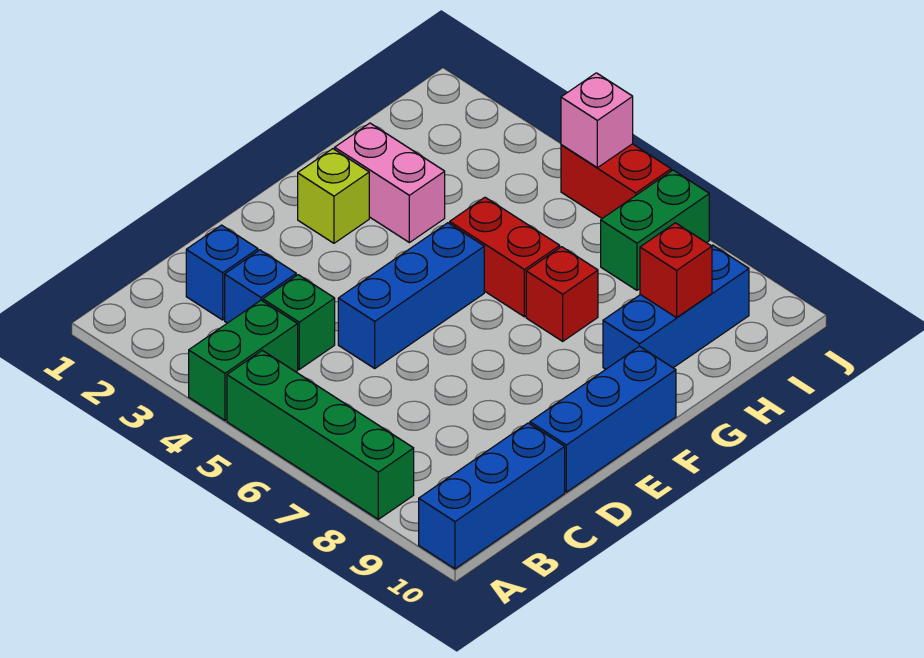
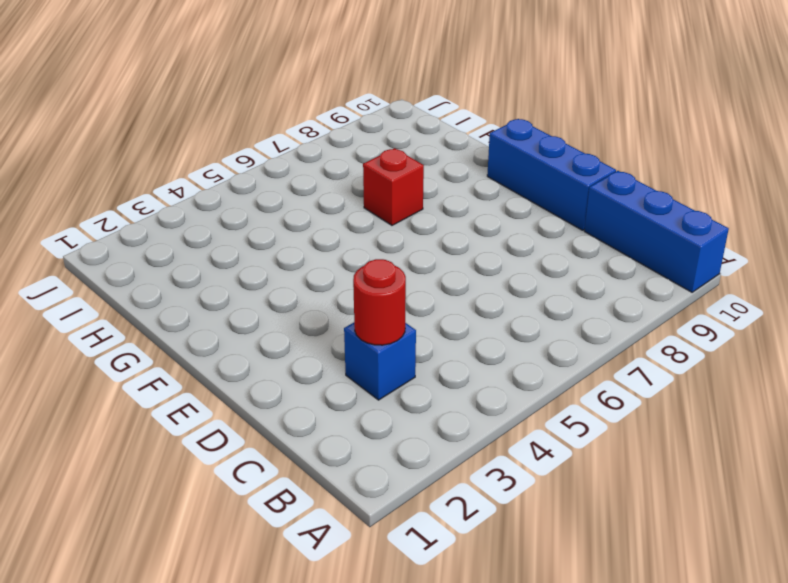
red 1x1 round brick [353,259,406,345] -> none
none -> green 1x2 brick [189,300,298,420]
none -> green 1x4 brick [227,350,414,519]
none -> blue 1x1 brick [186,225,258,320]

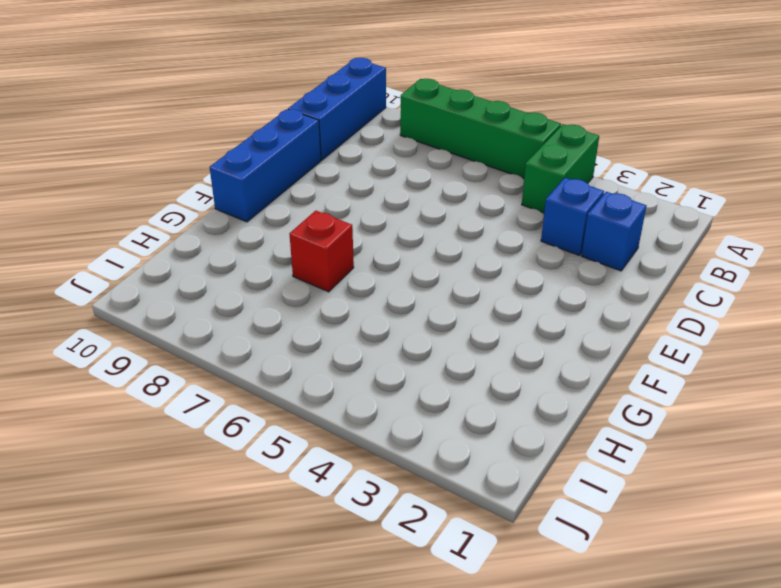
none -> green 1x1 brick [263,275,335,369]
none -> blue 1x3 brick [338,223,484,368]
none -> lime 1x1 brick [298,149,369,243]

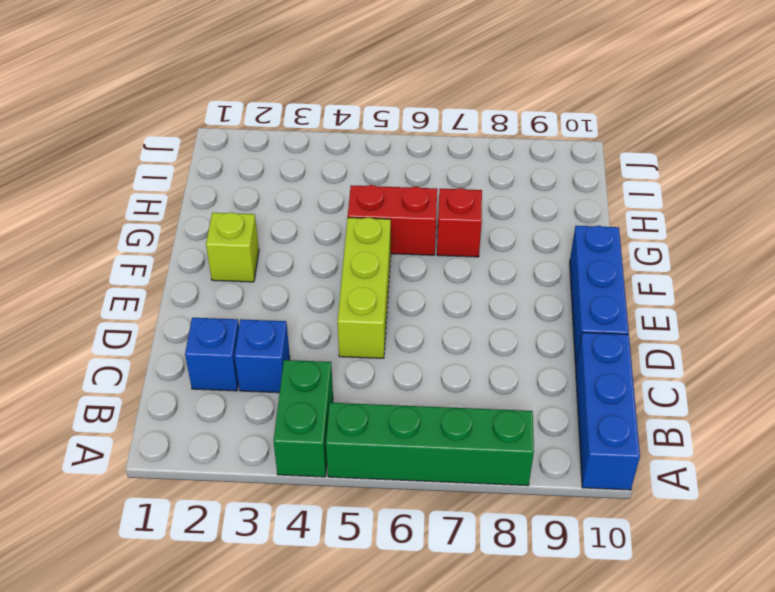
lime 1x3 brick [338,217,391,358] -> blue 1x3 brick [338,223,484,368]
none -> green 1x1 brick [263,275,335,369]
none -> pink 1x2 brick [335,123,445,243]
none -> blue 1x3 brick [603,245,749,369]

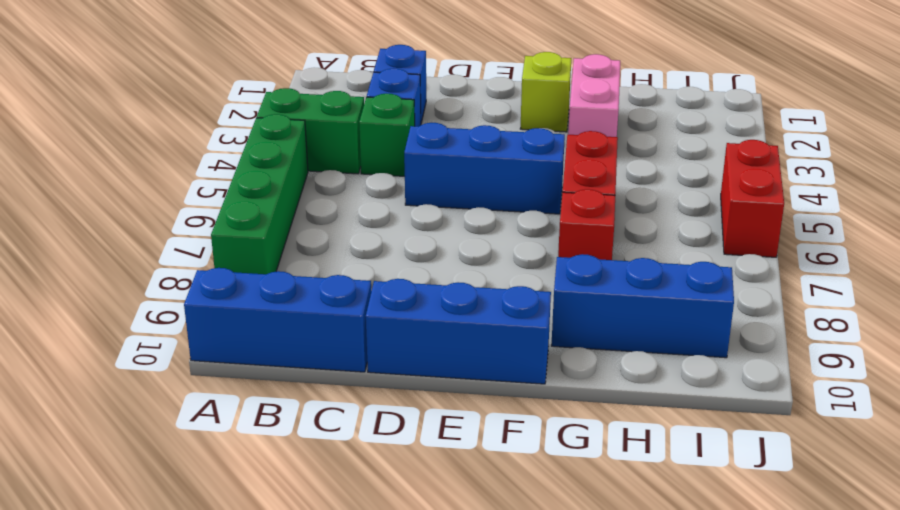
none -> green 1x2 brick [601,170,709,290]
none -> red 1x1 brick [640,223,712,318]
none -> pink 1x1 brick [561,73,633,168]

